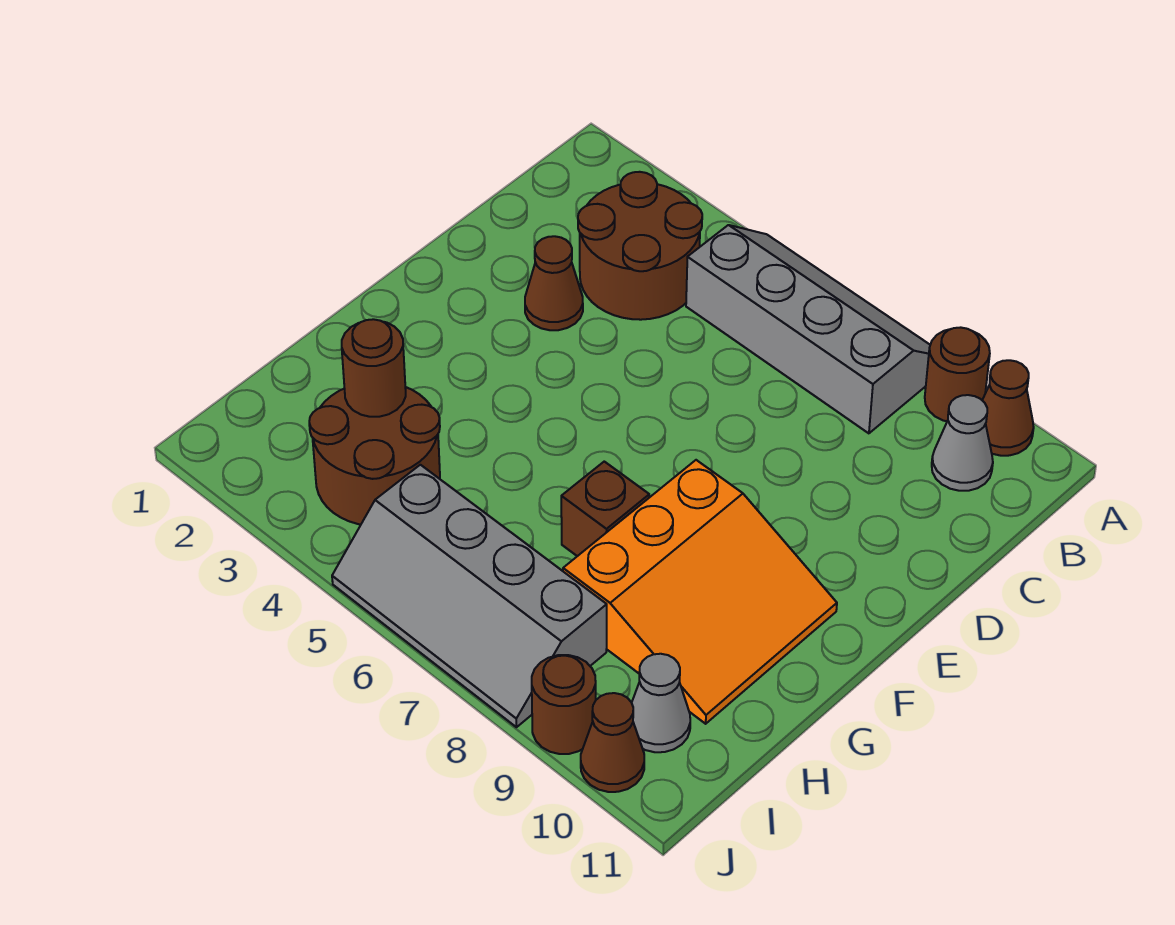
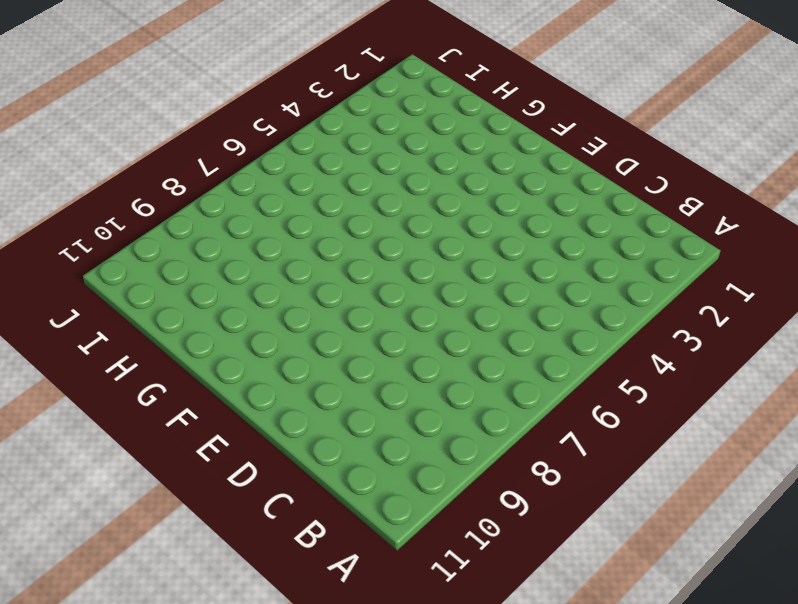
none -> grey 2x4 slope [686,225,930,433]
none -> brown 1x1 round brick [925,327,990,421]
none -> brown 1x1 cone [982,360,1034,456]

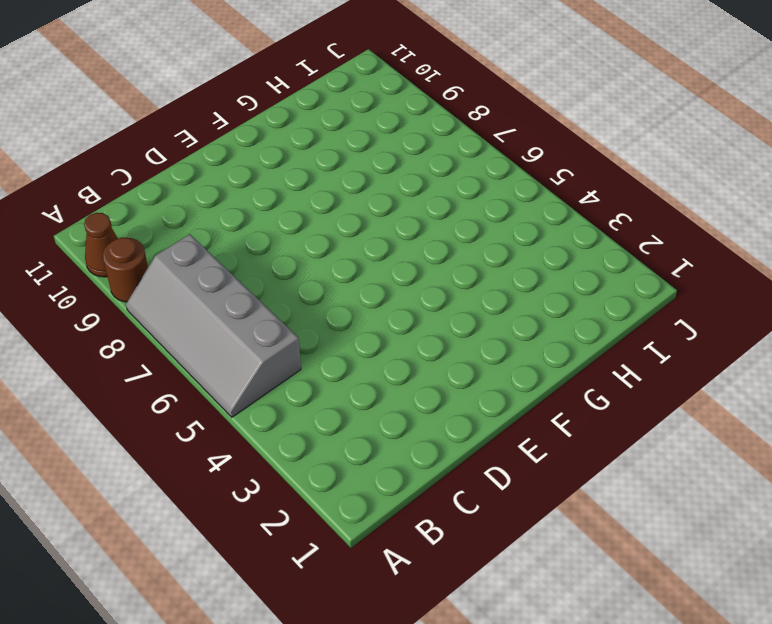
none -> brown 2x2 round brick [578,172,702,320]
none -> grey 1x1 cone [932,395,993,491]
none -> brown 1x1 cone [525,236,583,330]

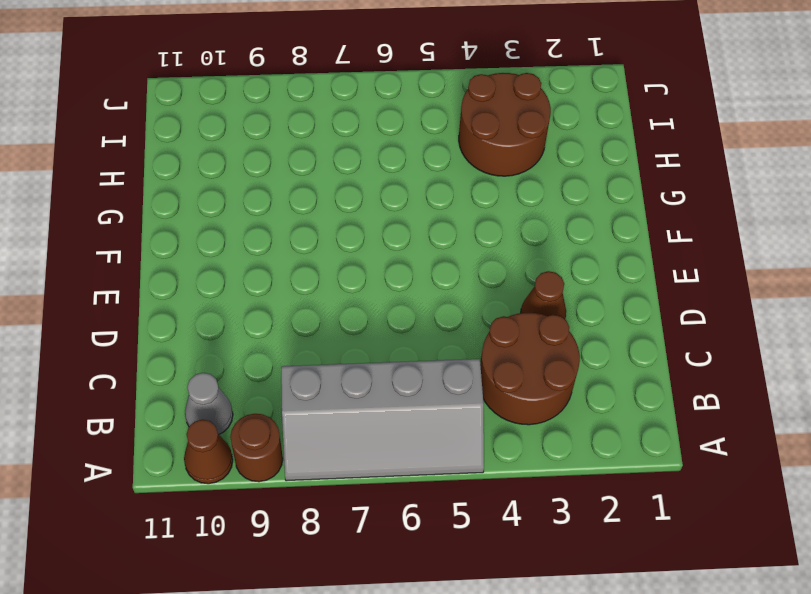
none -> orange 3x3 slope [563,460,837,724]
none -> brown 1x1 brick [561,462,649,556]
none -> grey 2x4 slope [332,465,607,727]

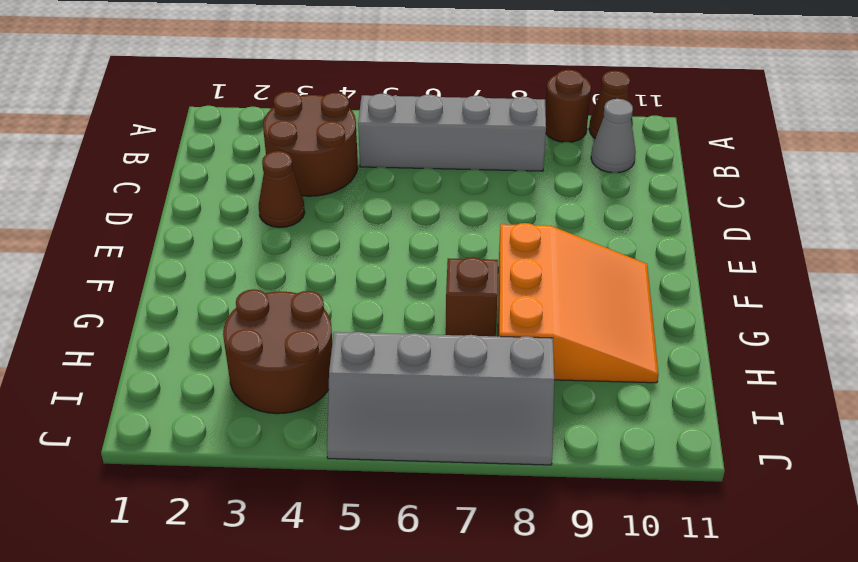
none -> grey 1x1 cone [632,654,690,752]
none -> brown 1x1 round brick [532,655,596,754]
none -> brown 1x1 cone [581,693,644,792]

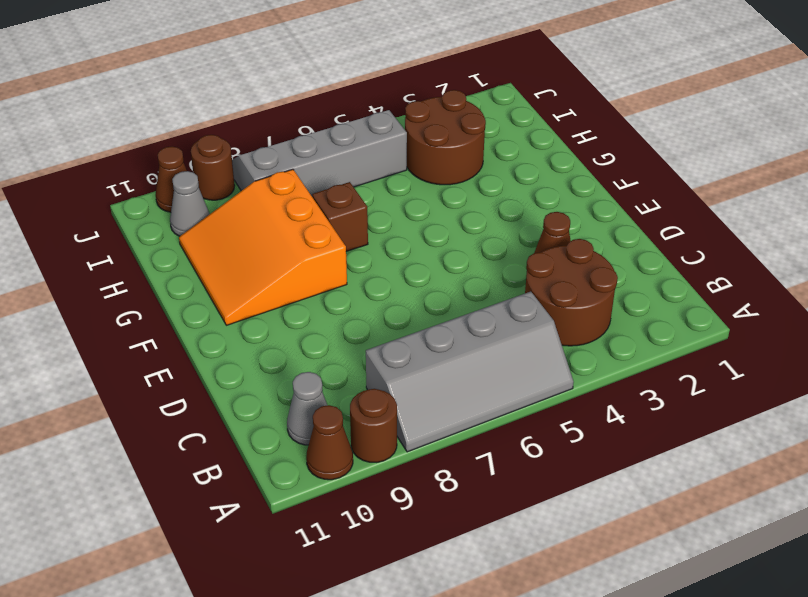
none -> brown 1x1 round brick [342,319,406,417]

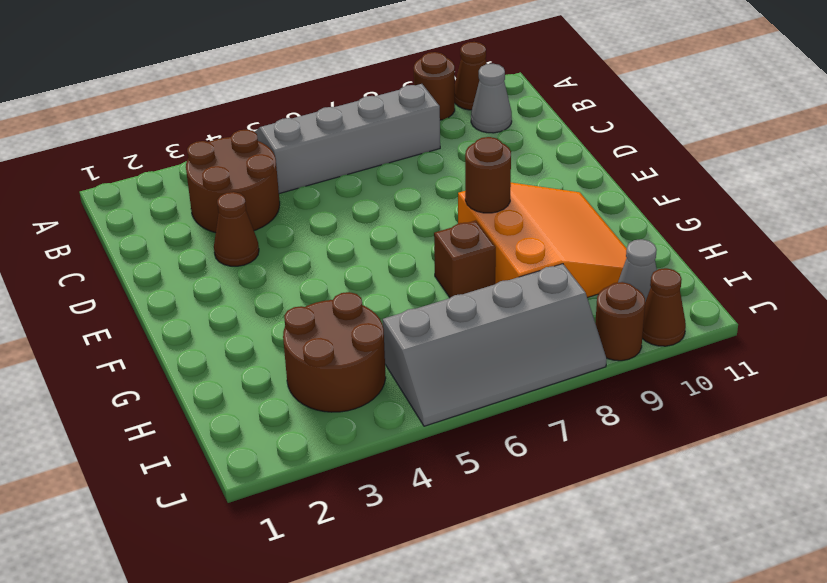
brown 1x1 round brick [465,137,511,213] -> brown 1x1 round brick moved to [342,319,406,417]

